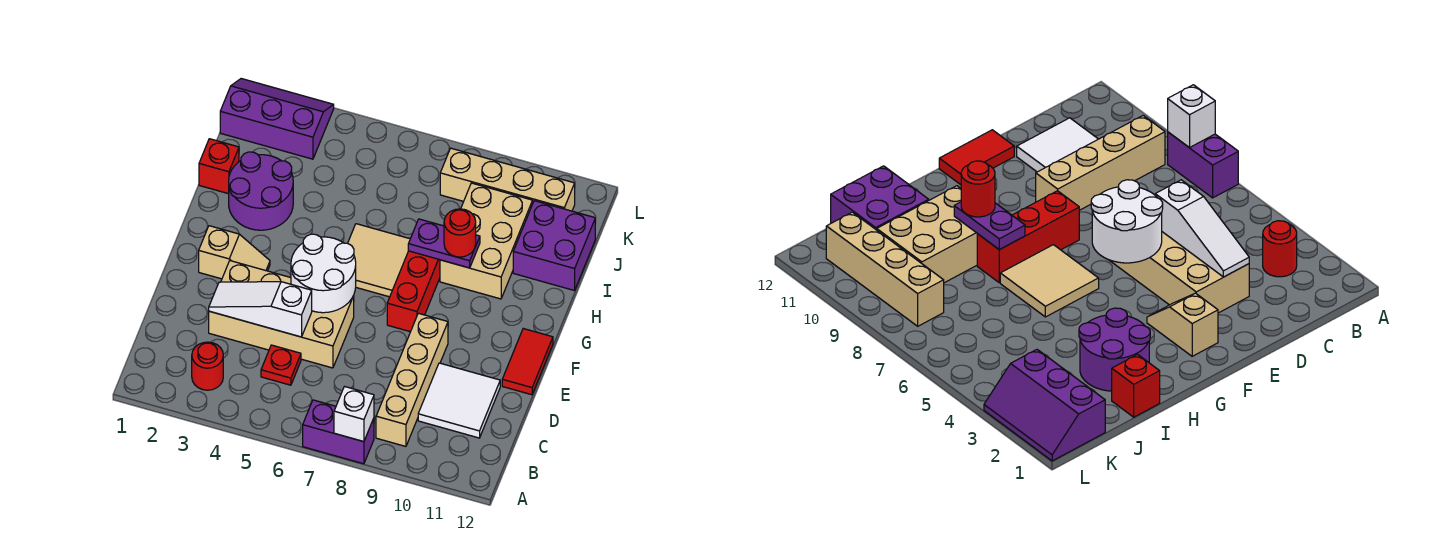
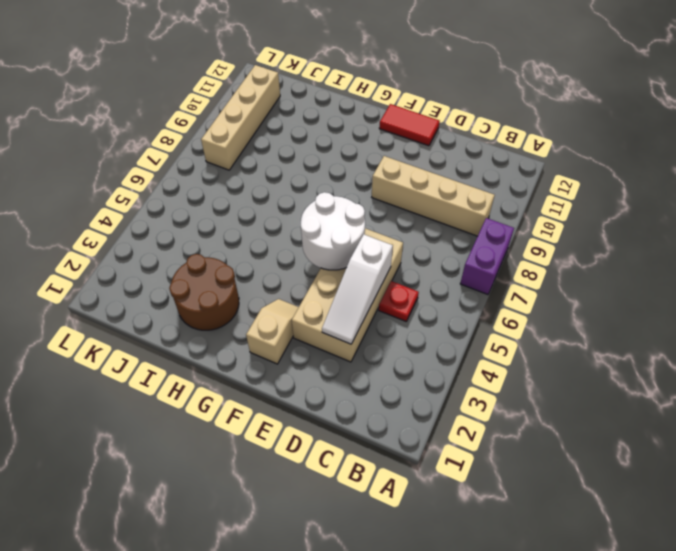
brown 2x2 round brick [169,254,239,330] -> purple 2x2 round brick [229,152,293,230]
none -> red 1x1 round brick [192,342,223,390]
none -> white 2x2 tile [418,363,500,438]
none -> red 1x3 brick [387,251,440,332]

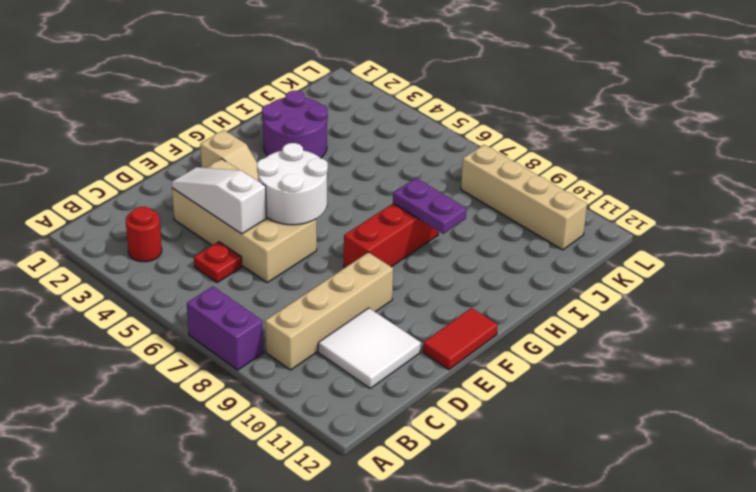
none -> tan 2x2 tile [348,224,410,297]
none -> tan 2x3 brick [440,183,533,299]
none -> red 1x1 brick [199,139,239,194]

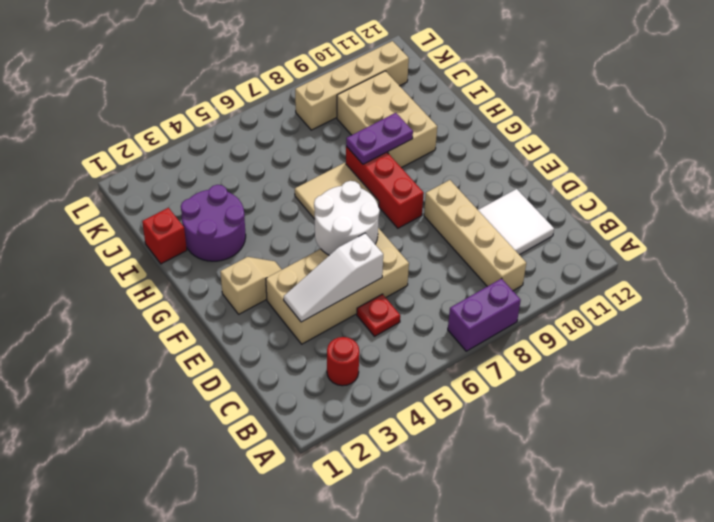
none -> red 1x2 tile [502,329,553,395]
none -> purple 2x2 brick [513,201,595,291]
none -> purple 2x3 slope [220,79,334,159]

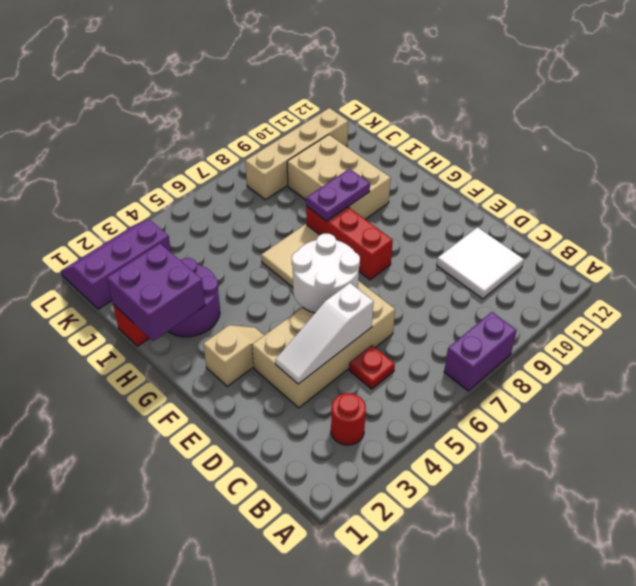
purple 2x2 brick [107,244,205,341] -> purple 2x2 brick moved to [513,201,595,291]
none -> tan 1x4 brick [376,313,448,446]
none -> red 1x2 tile [502,329,553,395]
none -> white 1x1 brick [334,387,374,442]

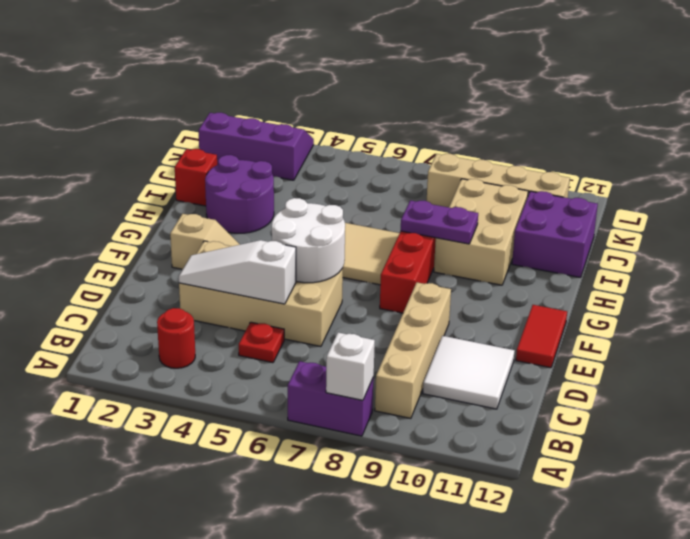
none -> red 1x1 round brick [444,209,476,257]

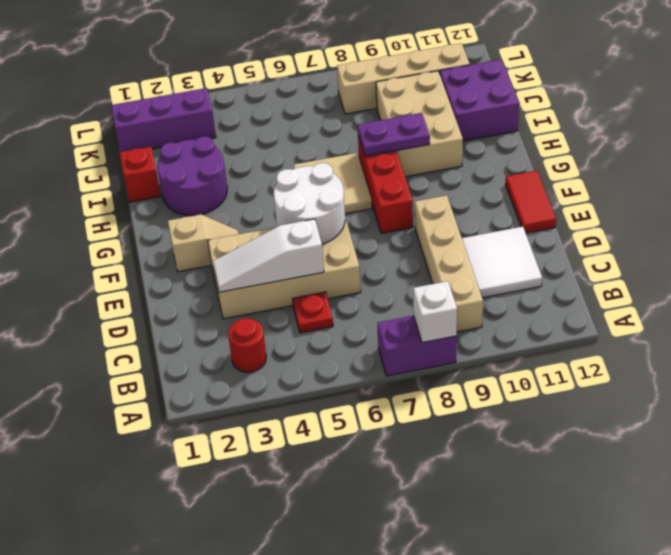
none -> red 1x1 round brick [444,209,476,257]

